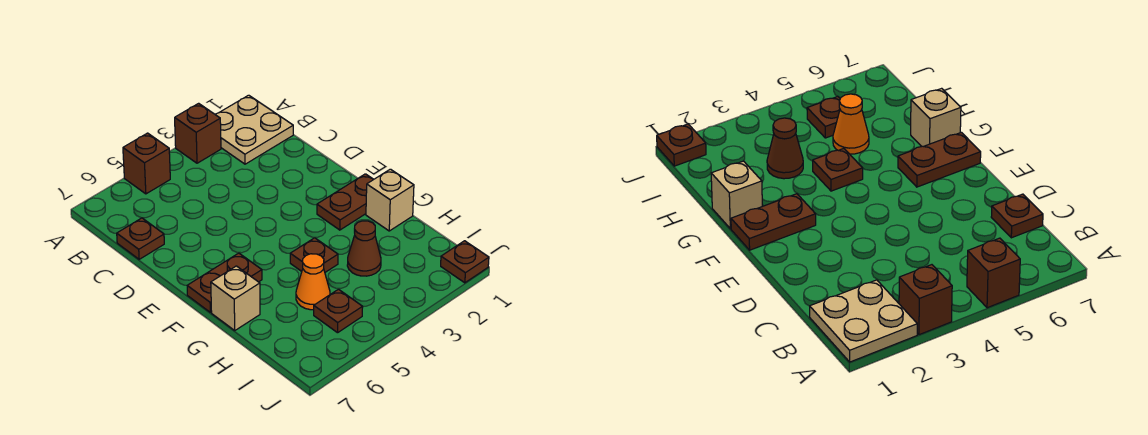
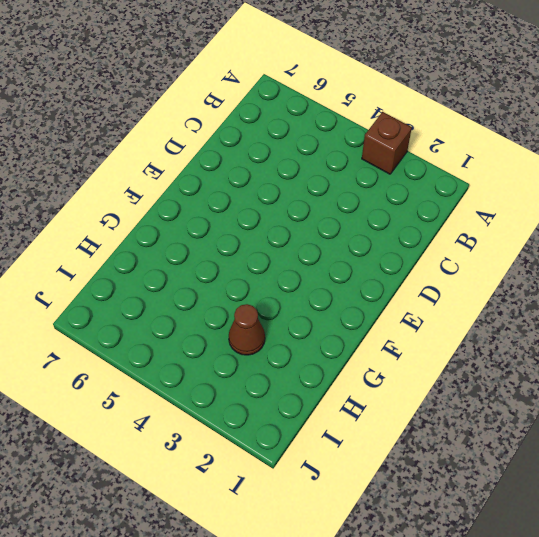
none -> tan 2x2 plate [215,95,293,164]
none -> brown 1x1 brick [123,133,170,194]
none -> brown 1x1 plate [117,218,164,259]

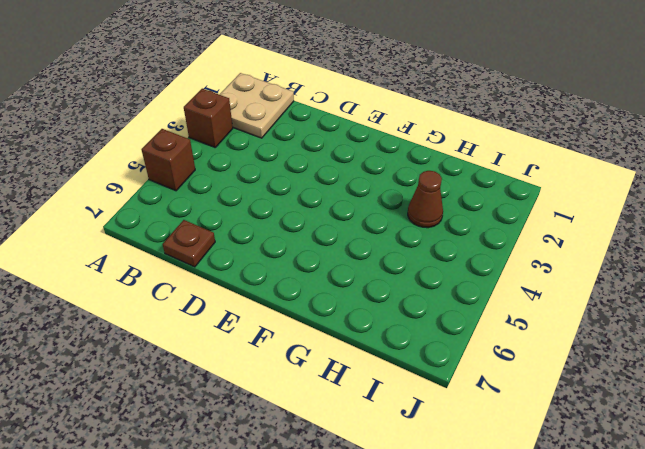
none -> brown 1x2 plate [317,174,373,230]
none -> brown 1x2 plate [187,253,262,312]
none -> tan 1x1 brick [366,169,414,231]

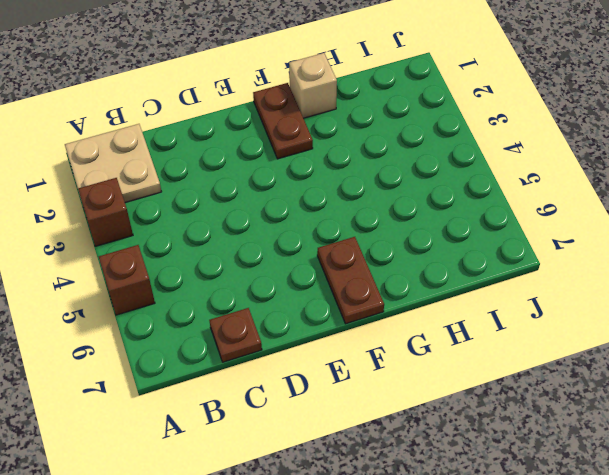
none -> brown 1x1 plate [290,238,338,272]
none -> tan 1x1 brick [211,266,260,330]
none -> brown 1x1 cone [347,221,381,276]

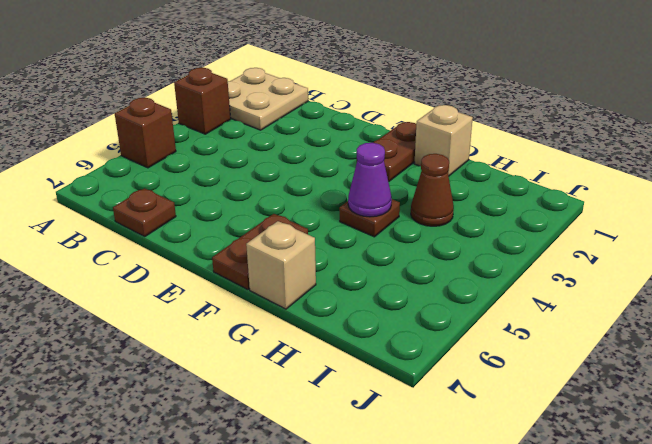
purple 1x1 cone [348,143,392,217] -> none
none -> orange 1x1 cone [296,254,330,310]
none -> brown 1x1 plate [314,289,363,333]
none -> brown 1x1 plate [441,241,489,283]

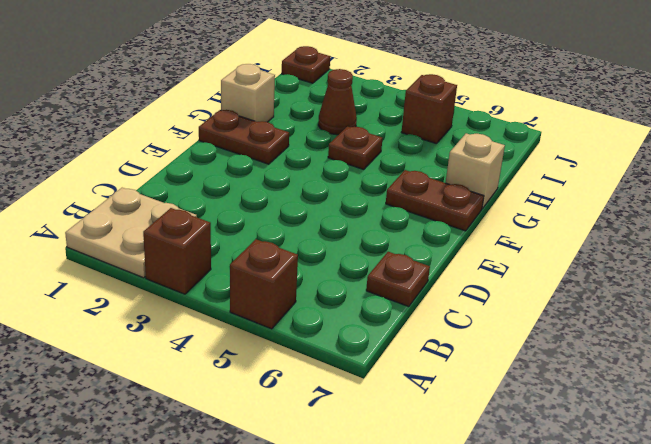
brown 1x1 brick [401,74,457,144] -> brown 1x1 plate [314,289,363,333]
none -> orange 1x1 cone [296,254,330,310]

